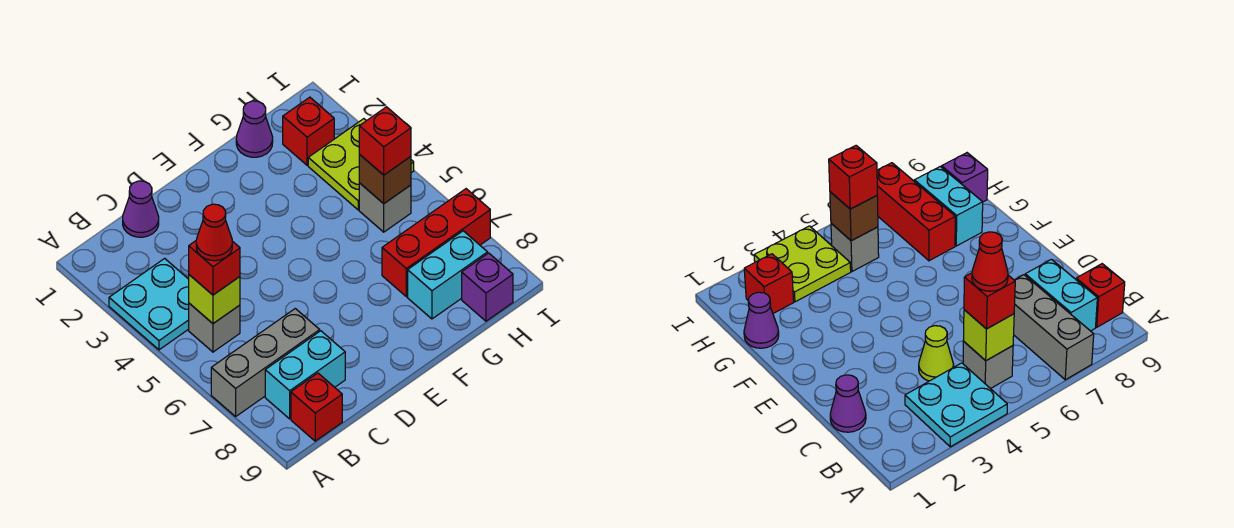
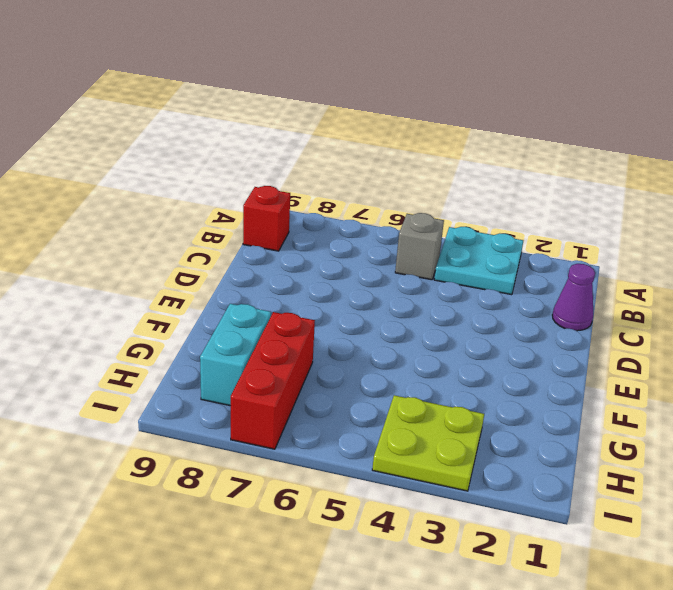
none -> grey 1x3 brick [211,309,320,416]
none -> cyan 1x2 brick [265,331,345,419]
none -> lime 1x1 cone [919,326,954,381]

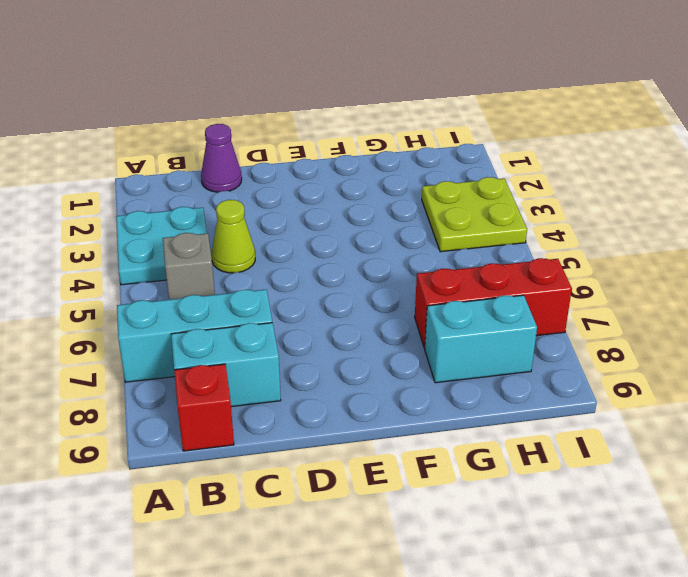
cyan 1x3 brick [117,290,272,382] -> grey 1x3 brick [211,309,320,416]
none -> purple 1x1 cone [236,101,273,157]
none -> red 1x1 brick [283,97,334,165]
none -> grey 1x1 brick [359,183,411,232]

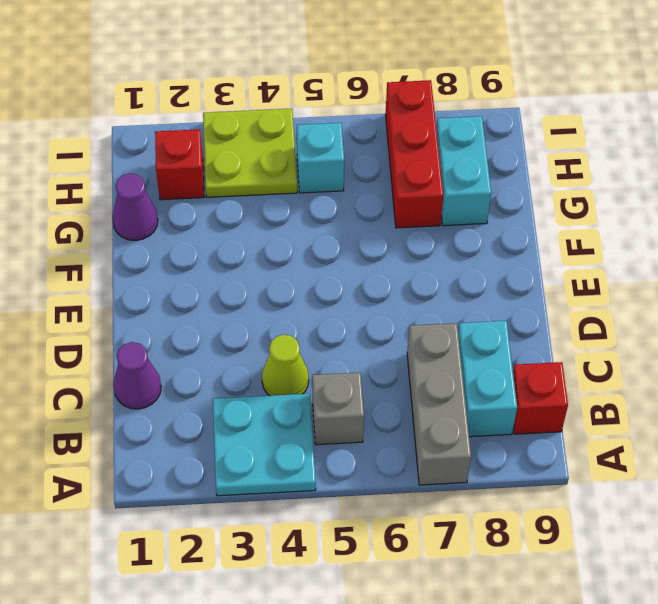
cyan 1x1 brick [297,123,344,193] -> grey 1x1 brick [359,183,411,232]
none -> purple 1x1 brick [462,253,513,321]
none -> lime 1x1 brick [189,275,240,323]
none -> brown 1x1 brick [359,155,411,204]

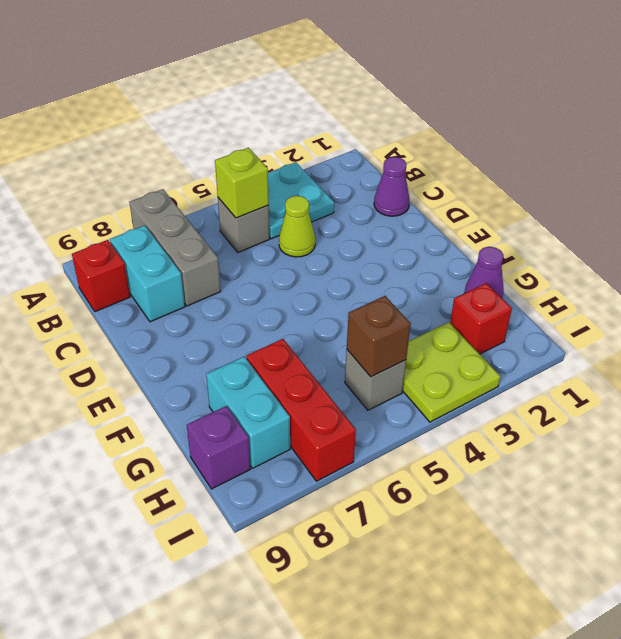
none -> red 1x1 brick [189,241,240,295]
none -> red 1x1 brick [359,107,411,175]
none -> red 1x1 cone [196,204,232,261]

